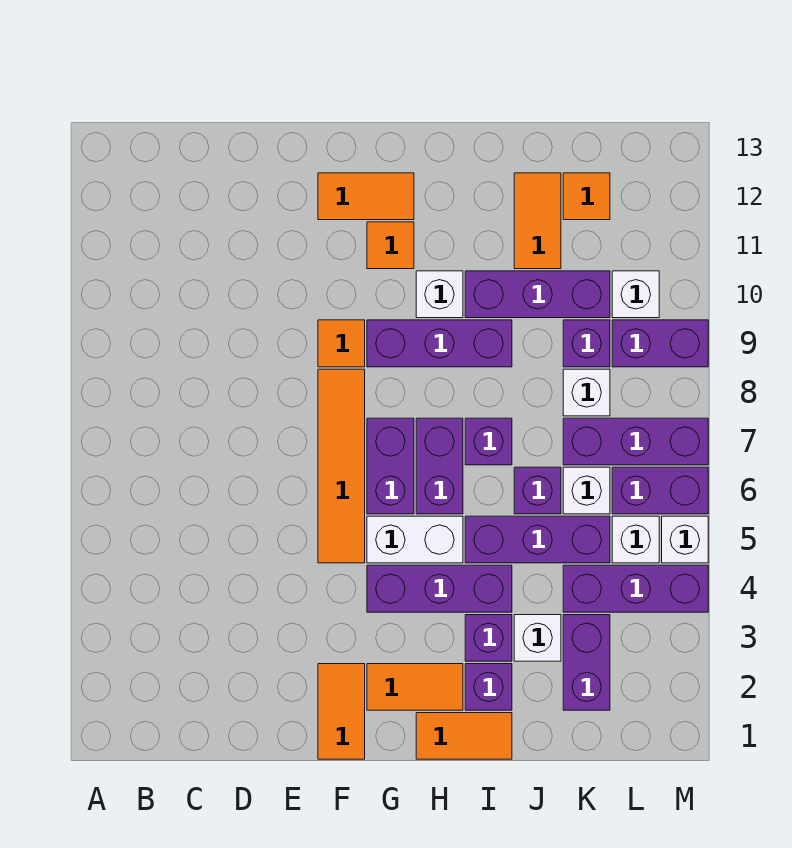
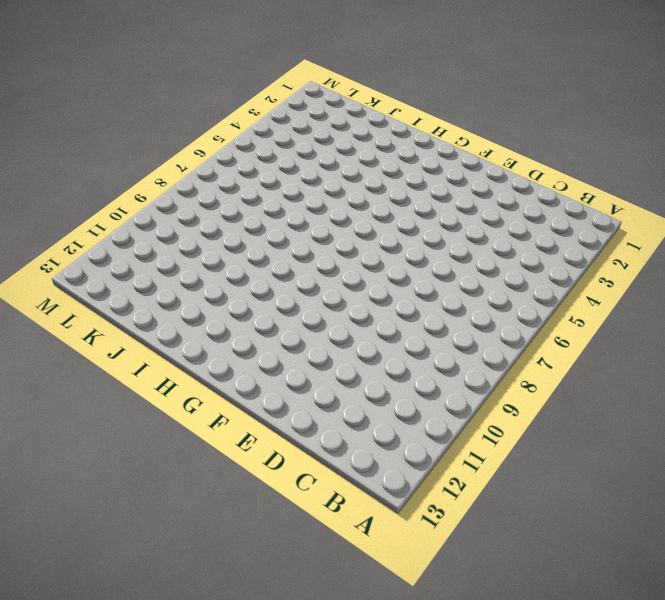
none -> orange 1x2 tile [318,664,365,759]
none -> orange 1x4 tile [318,369,365,563]
none -> orange 1x1 tile [318,320,365,367]
none -> orange 1x2 tile [318,173,414,220]

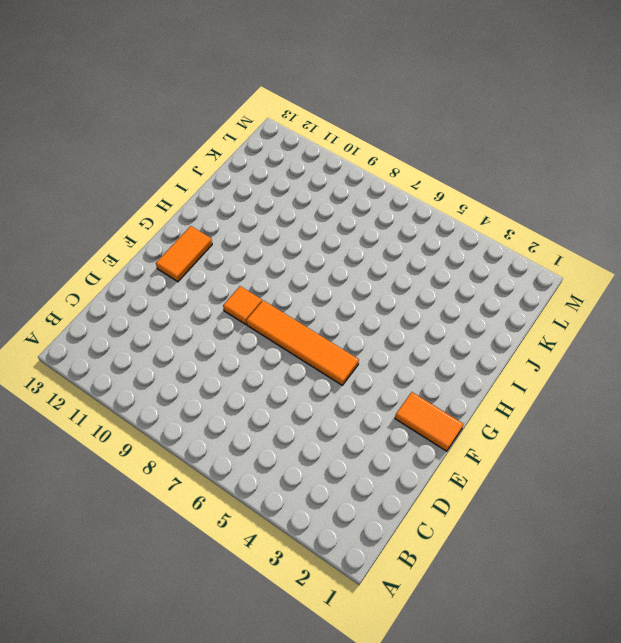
none -> orange 1x2 tile [367,664,463,710]
none -> purple 1x3 brick [367,565,512,612]
none -> white 1x2 brick [367,516,463,563]
none -> purple 1x2 brick [367,418,414,514]

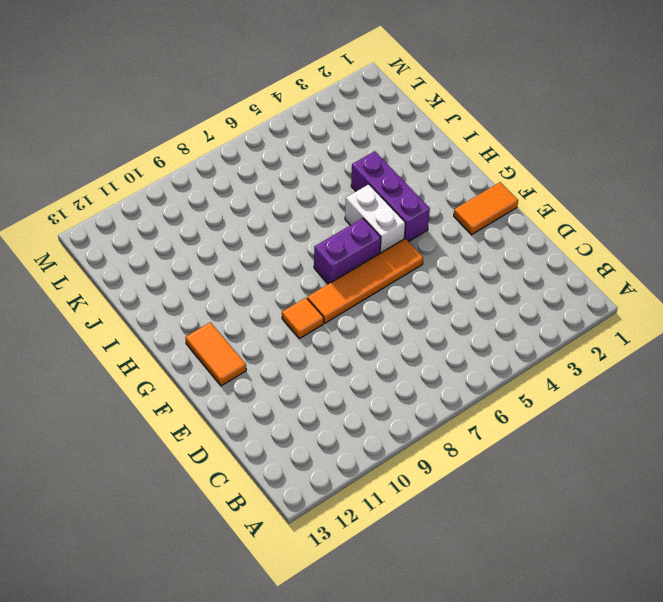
none -> orange 1x2 tile [367,664,463,710]
none -> purple 1x3 brick [367,320,512,367]
none -> orange 1x1 tile [367,222,414,269]
none -> orange 1x2 tile [416,713,512,759]

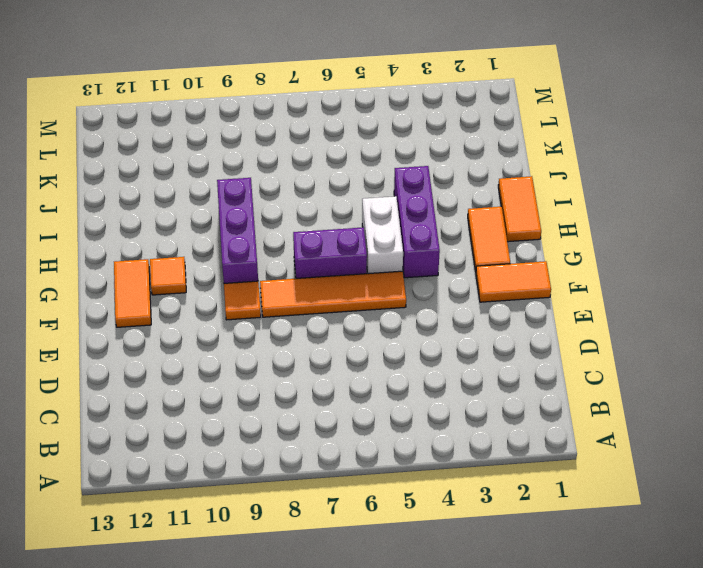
none -> purple 1x2 brick [416,418,463,514]
none -> white 1x1 brick [416,271,463,318]
none -> purple 1x1 brick [465,664,512,710]
none -> purple 1x1 brick [465,615,512,661]

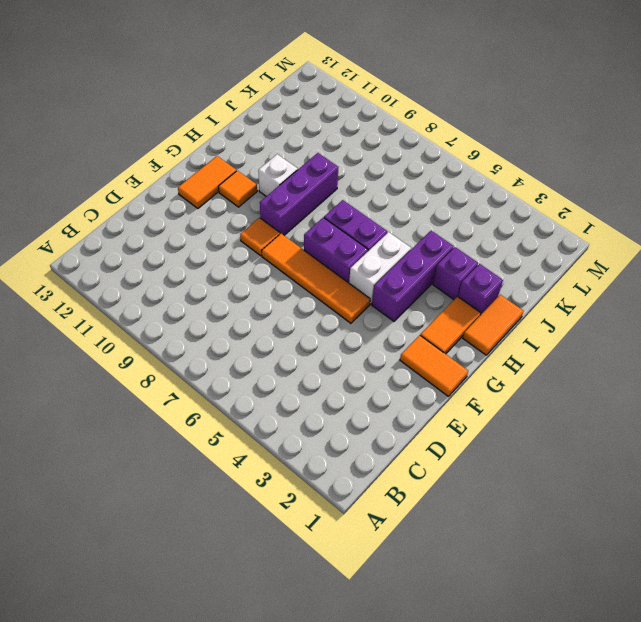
none -> purple 1x3 brick [465,516,610,563]
none -> purple 1x1 brick [465,418,512,465]
none -> purple 1x3 brick [465,271,610,318]
none -> white 1x1 brick [514,615,561,661]

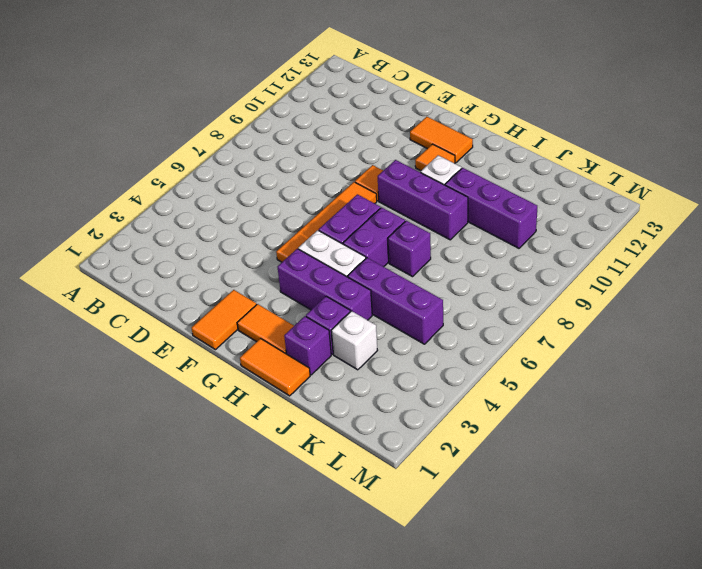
none -> purple 1x1 brick [514,467,561,514]
none -> orange 1x2 tile [514,173,561,269]
none -> purple 1x2 brick [563,615,610,710]
none -> purple 1x3 brick [563,565,708,612]

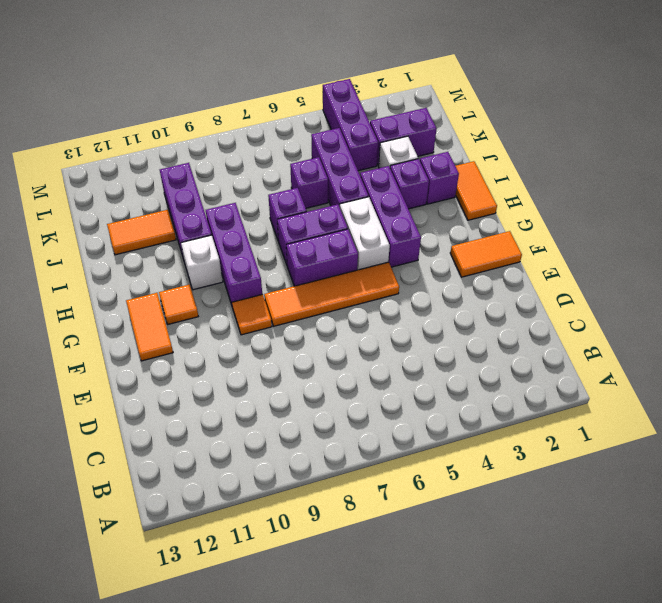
none -> orange 1x2 tile [367,664,463,710]
none -> white 1x1 brick [563,467,610,514]
none -> purple 1x3 brick [563,418,708,465]
none -> white 1x1 brick [563,369,610,416]

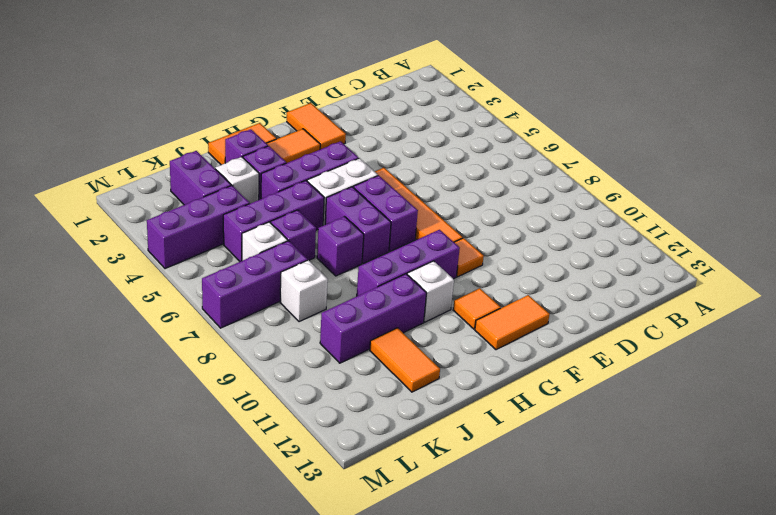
none -> purple 1x1 brick [563,320,610,367]
none -> orange 1x1 tile [563,173,610,220]
none -> white 1x1 brick [612,516,659,563]
none -> purple 1x2 brick [612,467,708,514]

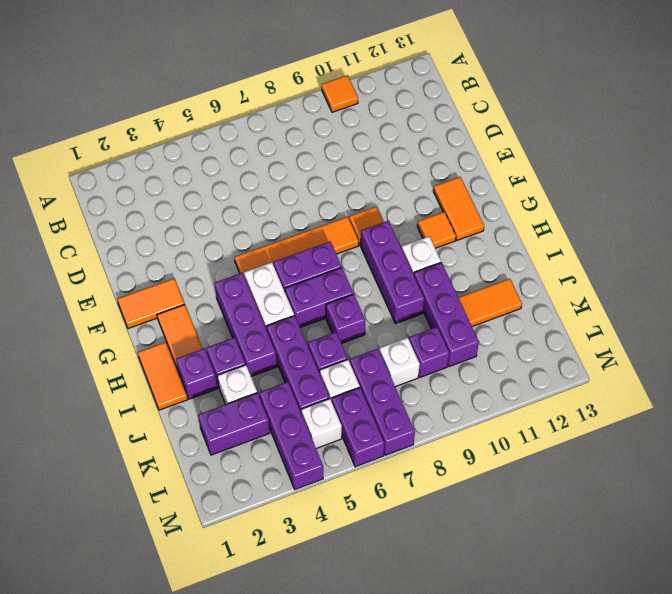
orange 1x1 tile [322,75,358,112] -> orange 1x1 tile moved to [563,173,610,220]
none -> purple 1x2 brick [612,320,708,367]
none -> white 1x1 brick [612,271,659,318]
none -> white 1x1 brick [662,516,708,563]

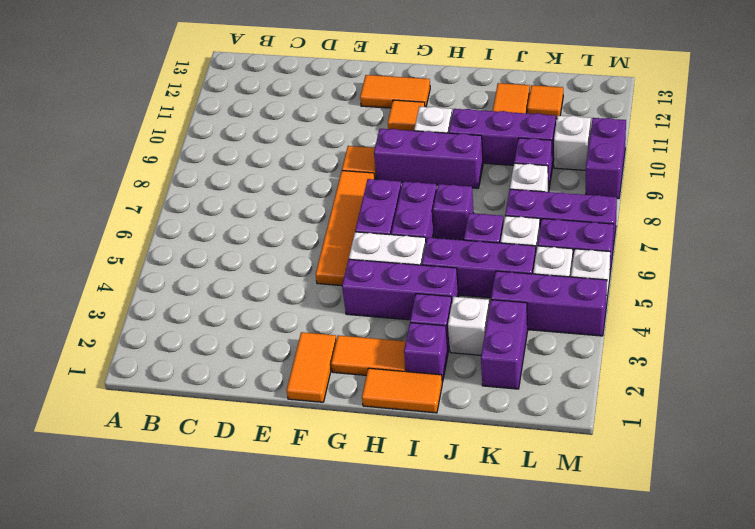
purple 1x2 brick [586,118,626,199] -> purple 1x2 brick turned to [612,320,708,367]

